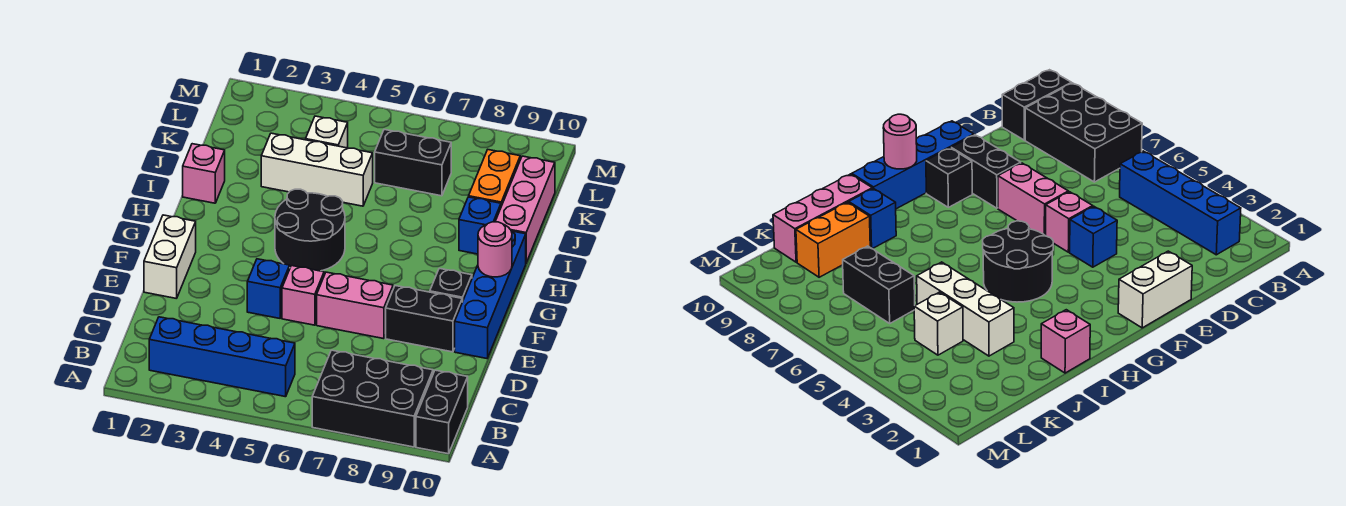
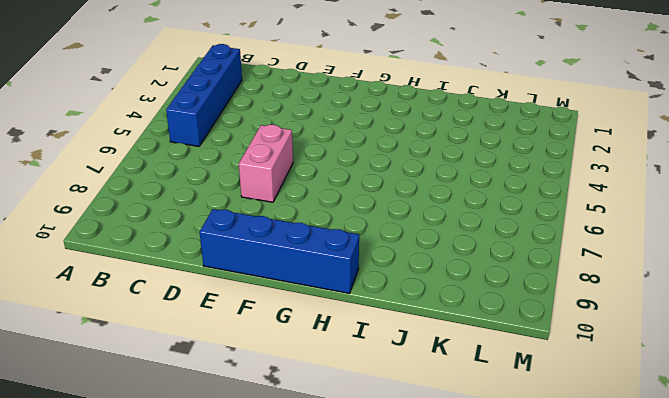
none -> black 2x3 brick [312,350,433,447]
none -> black 1x2 brick [416,370,468,454]
none -> white 1x2 brick [144,215,196,299]

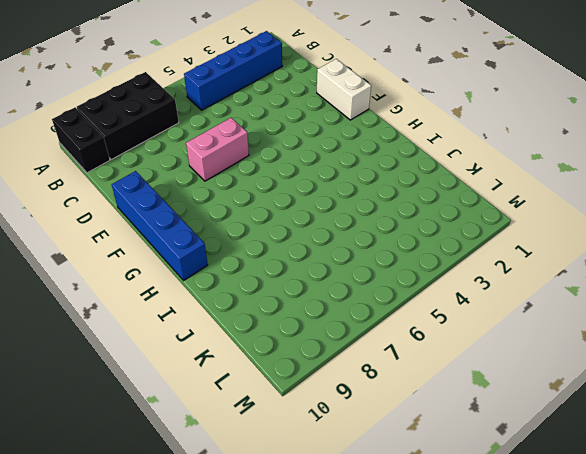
none -> blue 1x1 brick [247,259,290,318]
none -> pink 1x1 brick [282,266,324,325]
none -> black 1x2 brick [386,286,462,352]

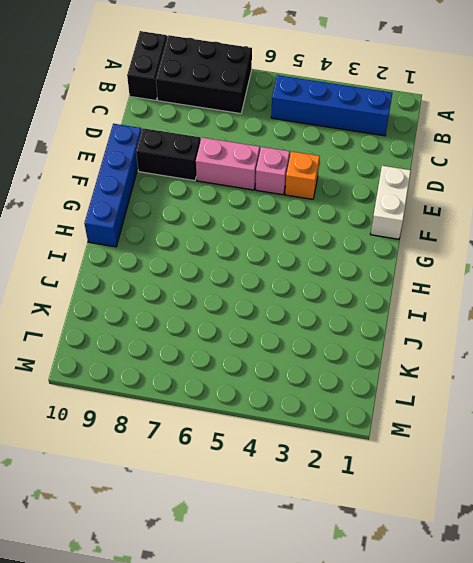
orange 1x1 brick [285,151,320,199] -> blue 1x1 brick [247,259,290,318]
none -> black 1x1 brick [430,268,472,302]
none -> black 2x2 round brick [275,189,345,271]
none -> pink 1x1 brick [183,144,225,203]

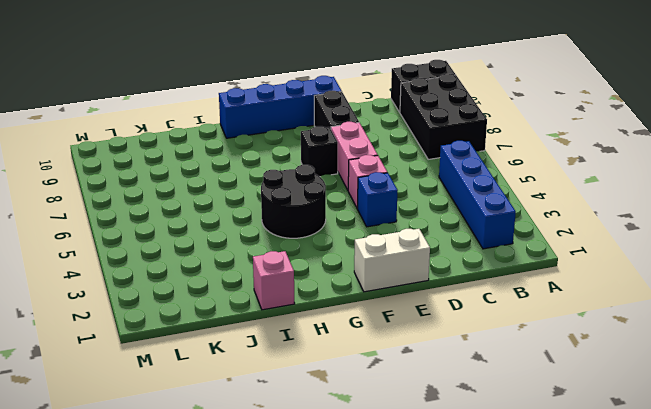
black 1x1 brick [301,126,338,177] -> black 1x1 brick moved to [430,268,472,302]
none -> blue 1x1 brick [459,197,501,254]
none -> pink 1x3 brick [495,156,555,263]
none -> white 1x3 brick [261,133,373,206]

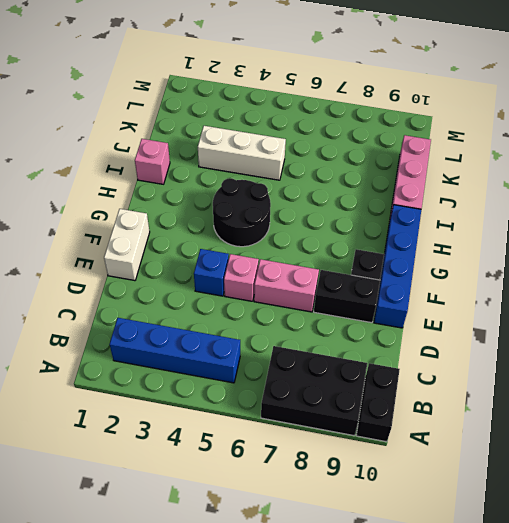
none -> blue 1x1 brick [459,197,501,254]
none -> orange 1x2 brick [469,150,520,206]
none -> white 1x1 brick [306,116,348,148]

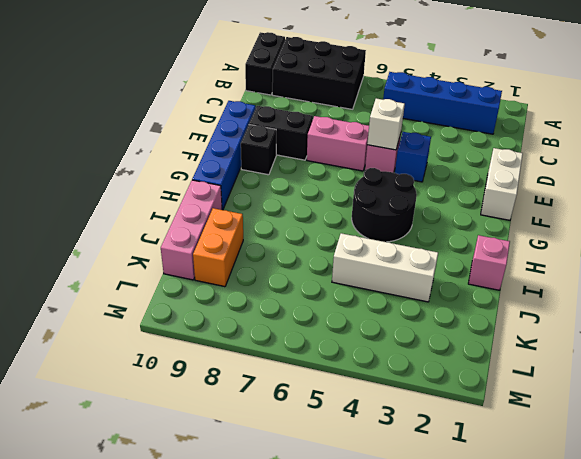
white 1x1 brick [367,98,405,150] -> white 1x1 brick moved to [306,116,348,148]
none -> blue 1x1 brick [459,197,501,254]
none -> black 1x2 brick [375,130,451,196]
none -> pink 1x1 round brick [478,222,512,277]

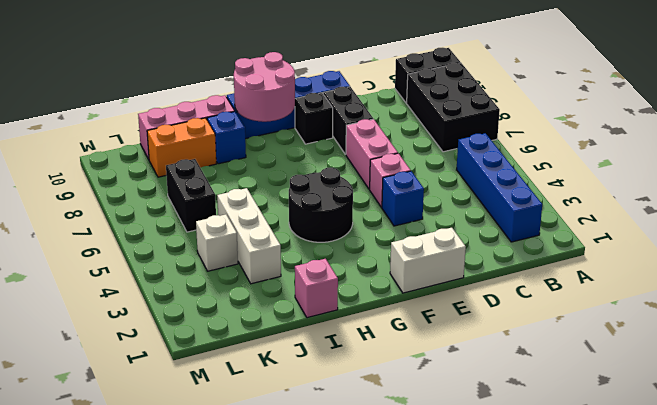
pink 2x2 round brick [234,52,295,122] -> pink 1x1 round brick [478,222,512,277]

